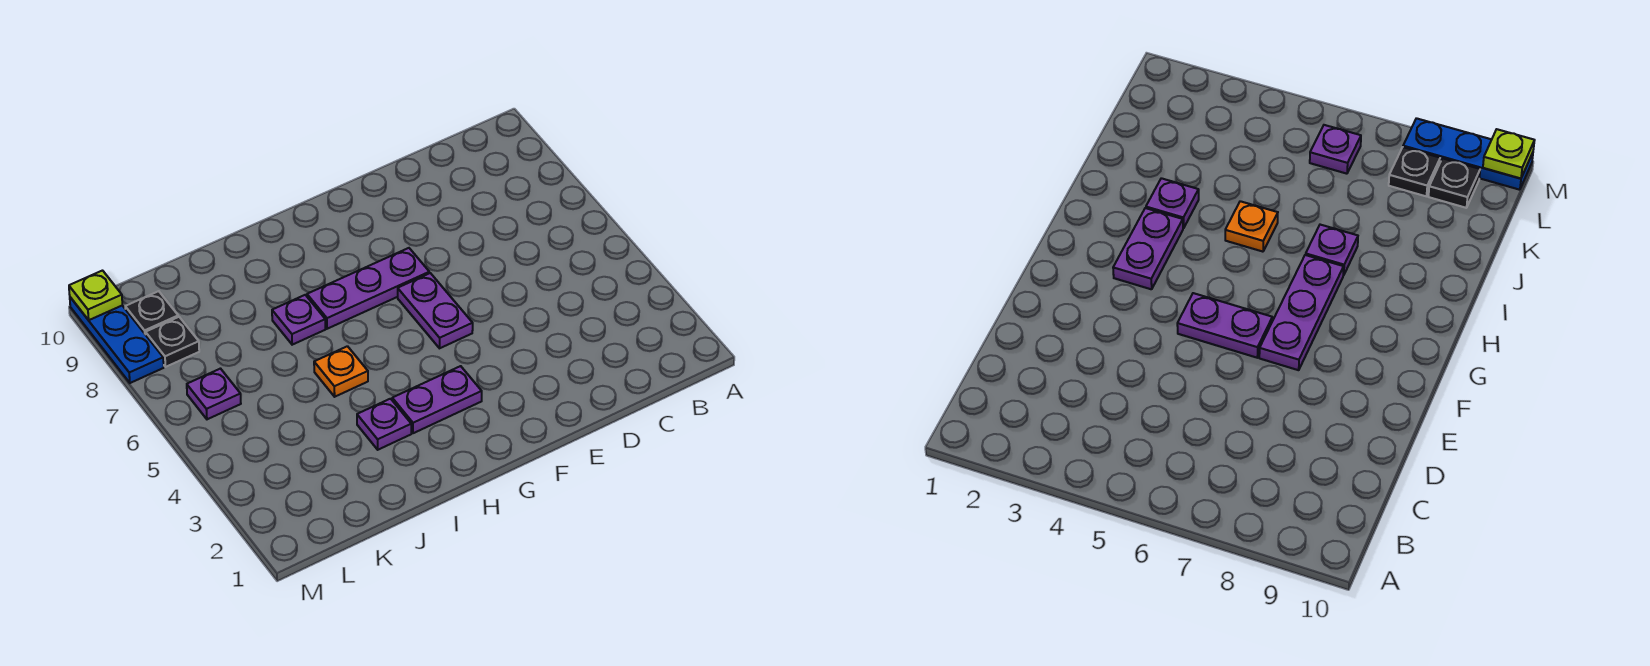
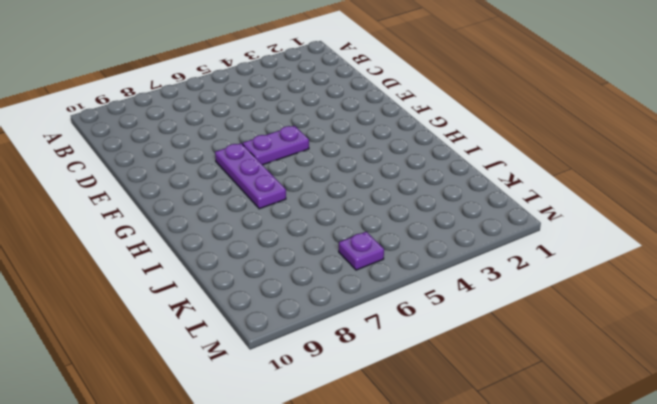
none -> purple 1x2 plate [392,366,482,433]
none -> purple 1x1 plate [357,399,411,450]

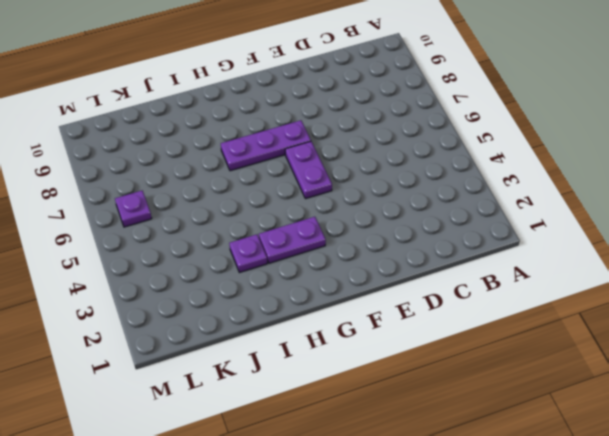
none -> orange 1x1 plate [314,346,368,397]
none -> purple 1x1 plate [272,295,326,345]

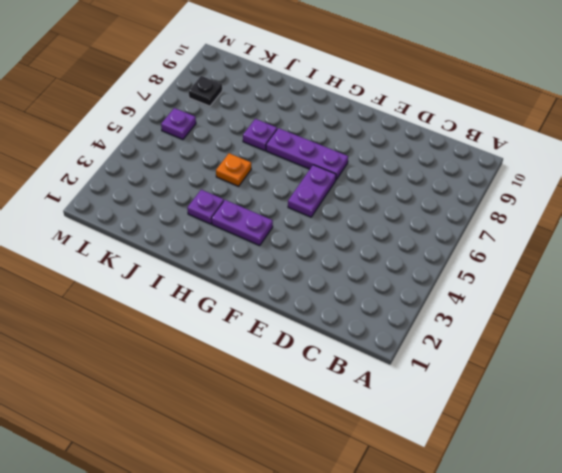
none -> black 1x1 plate [125,291,178,335]
none -> blue 1x3 plate [70,297,164,383]

